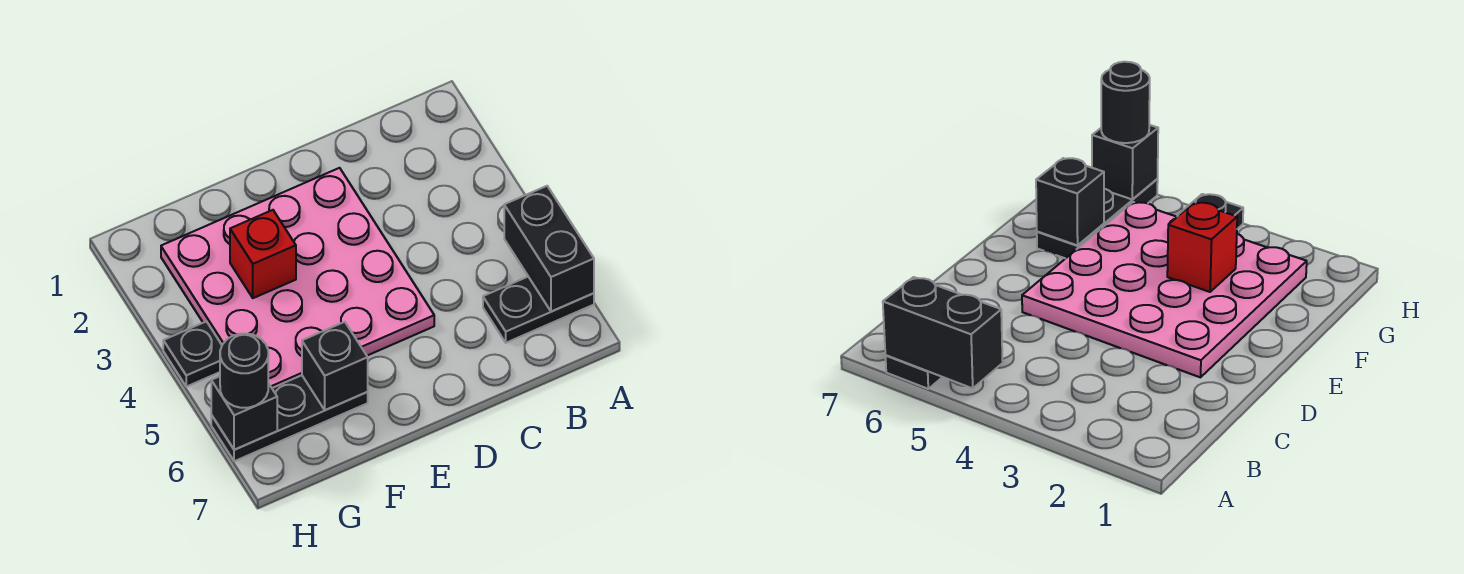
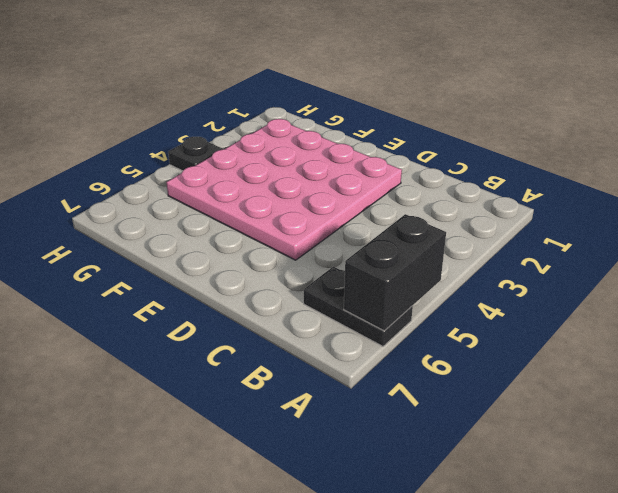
none -> black 1x3 plate [211,375,368,461]
none -> red 1x1 brick [230,210,296,298]

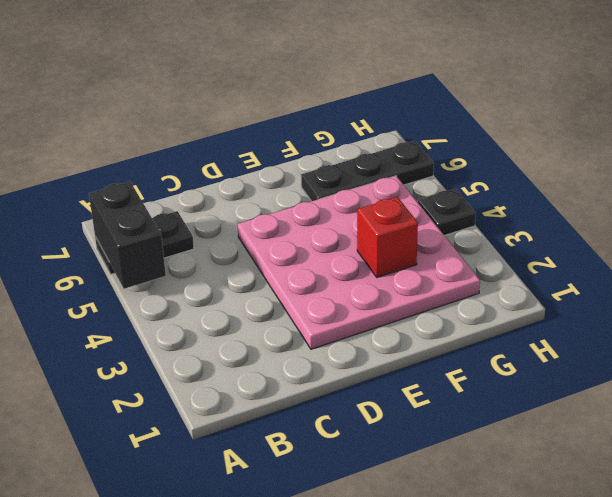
none -> black 1x1 brick [302,322,368,410]
none -> black 1x1 brick [211,376,277,450]

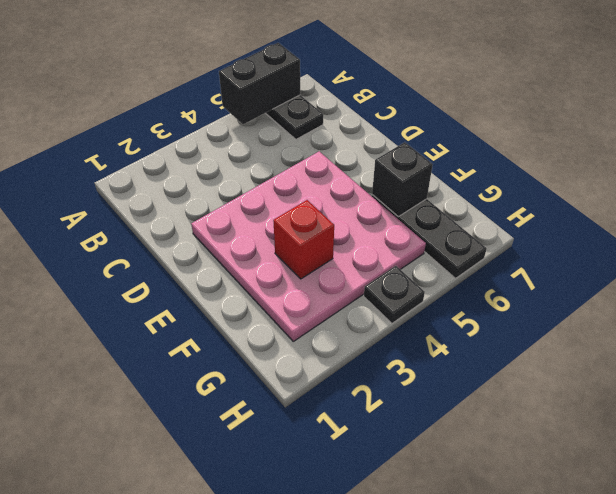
none -> black 1x1 brick [211,376,277,450]
none -> black 1x1 round brick [220,334,268,408]

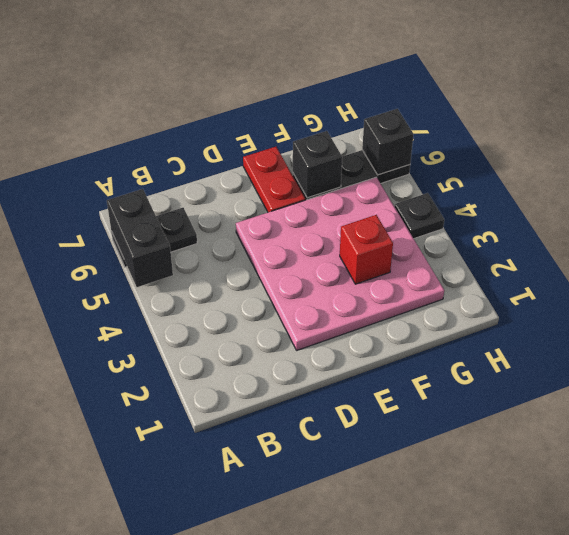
red 1x2 plate [243,147,305,212] -> none
none -> black 1x1 round brick [220,334,268,408]

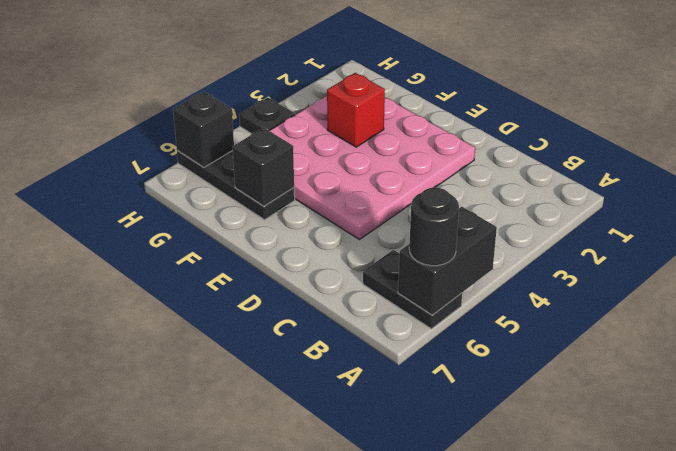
black 1x1 round brick [409,188,459,266] -> black 1x1 round brick moved to [220,334,268,408]

